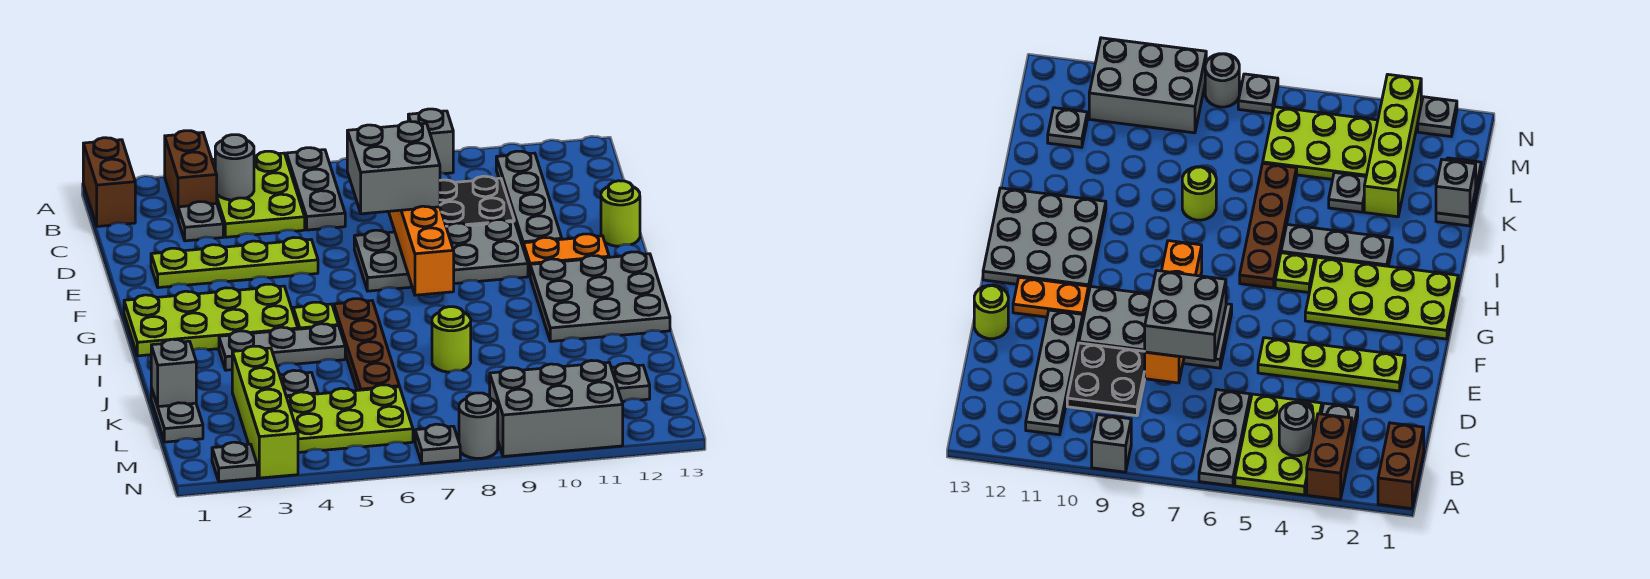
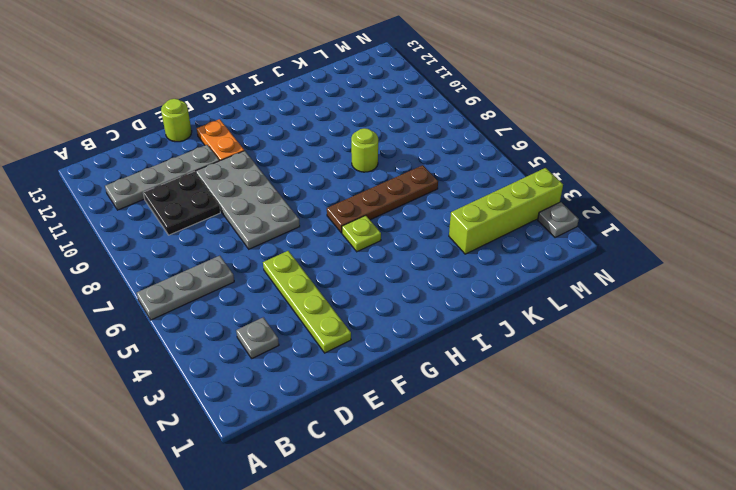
none -> brown 1x2 brick [83,138,135,226]
none -> brown 1x2 brick [165,131,217,218]
none -> lime 2x3 plate [212,151,305,237]
none -> grey 1x1 brick [408,109,453,174]

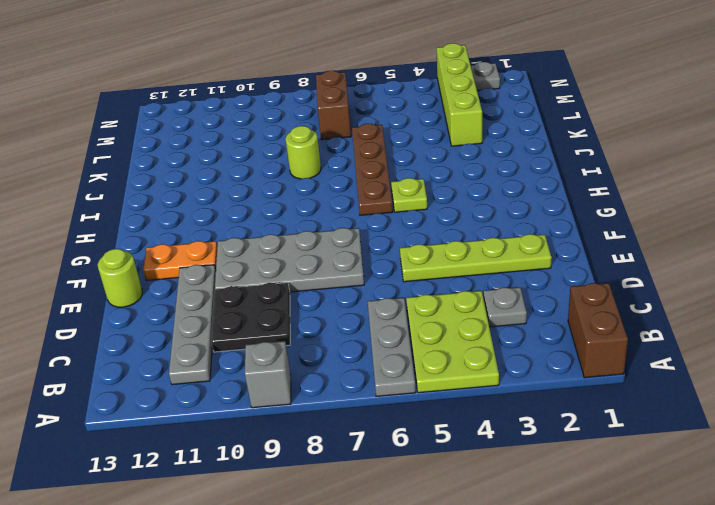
brown 1x2 brick [316,71,351,140] -> brown 1x2 brick moved to [165,131,217,218]
none -> lime 2x4 plate [124,284,298,356]
none -> grey 3x3 plate [530,252,670,341]
none -> grey 1x3 plate [219,324,345,370]
none -> grey 1x2 plate [151,388,203,442]

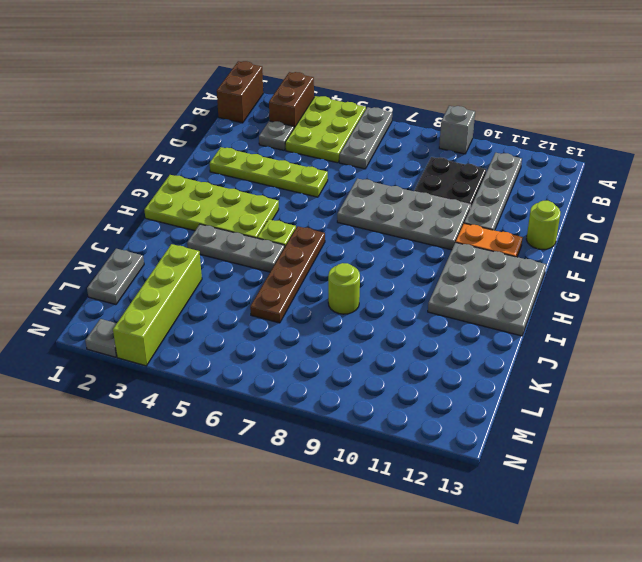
none -> grey 1x1 plate [280,370,318,397]
none -> lime 2x3 plate [287,385,413,452]
none -> grey 1x1 plate [611,363,650,402]
none -> grey 2x3 brick [490,361,623,456]

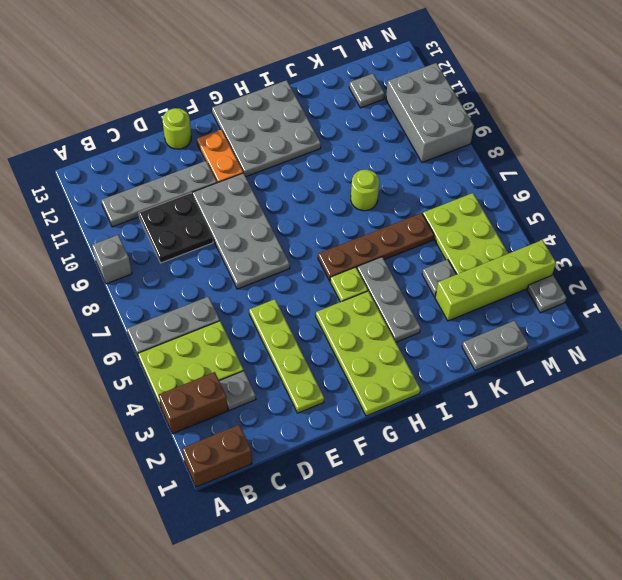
none -> grey 1x1 plate [415,424,460,464]
none -> grey 1x1 round brick [459,393,498,458]
none -> grey 1x1 round brick [215,135,254,200]
none -> orange 1x4 brick [389,206,454,295]

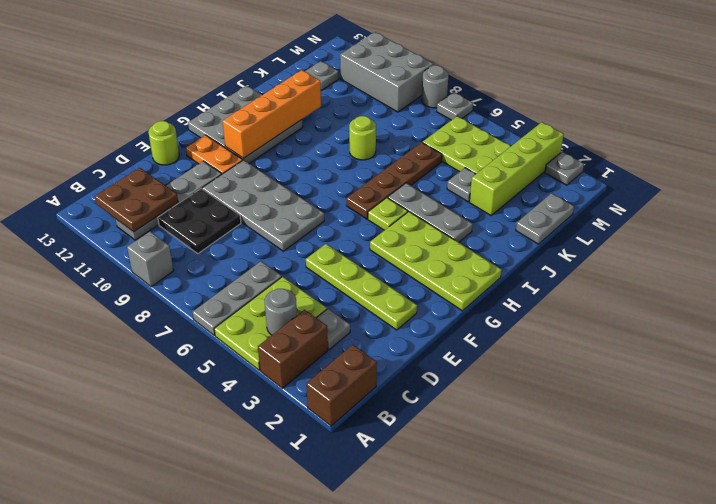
brown 2x2 plate [95,168,178,232] -> none
orange 1x4 brick [223,70,321,158] -> orange 1x4 brick moved to [389,206,454,295]
none -> grey 1x1 brick [151,339,196,407]
none -> grey 2x2 brick [347,121,440,214]

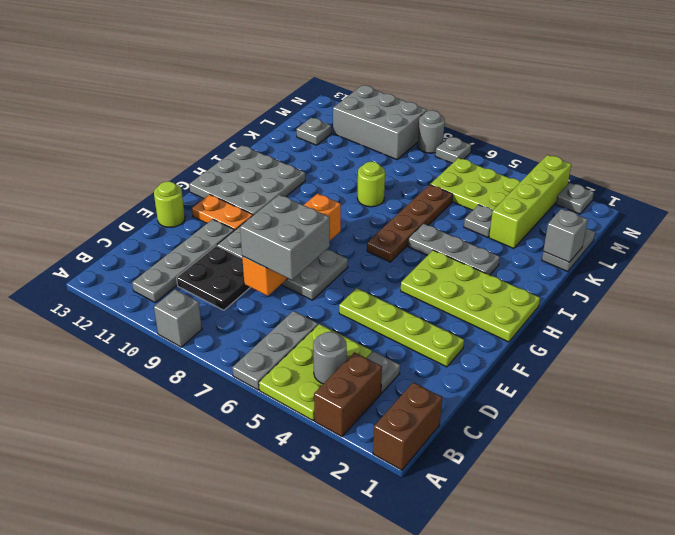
none -> lime 1x1 plate [293,302,338,329]

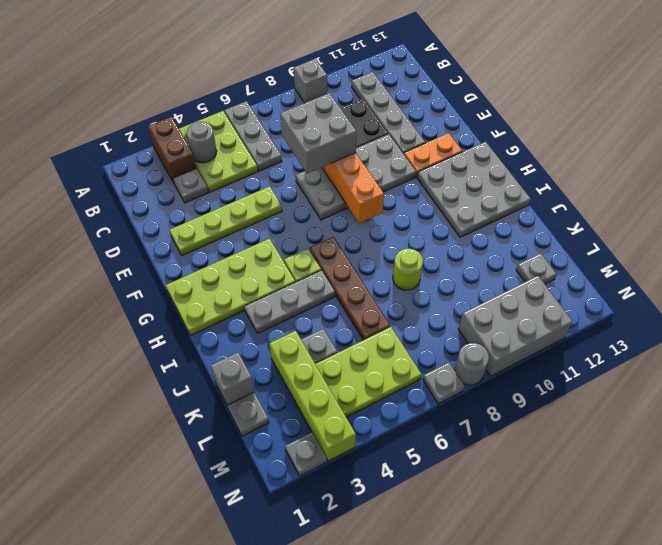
none -> brown 1x2 brick [83,138,135,226]
none -> lime 1x1 round brick [601,181,640,246]

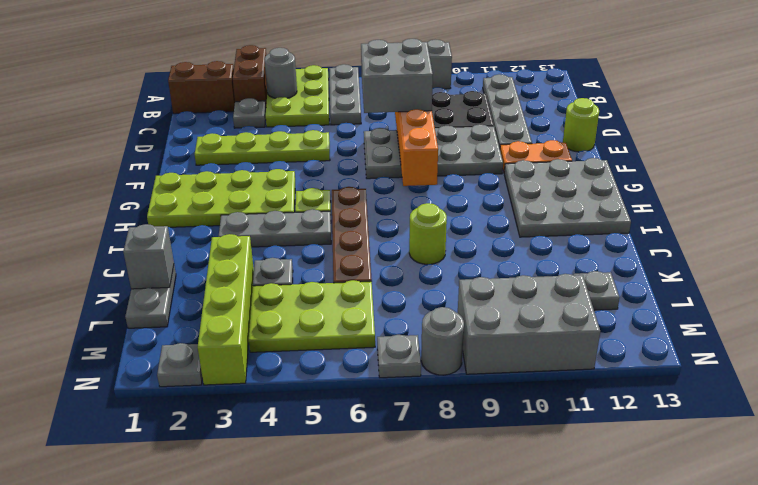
brown 1x2 brick [168,61,235,114] -> brown 1x2 brick turned to [83,138,135,226]

